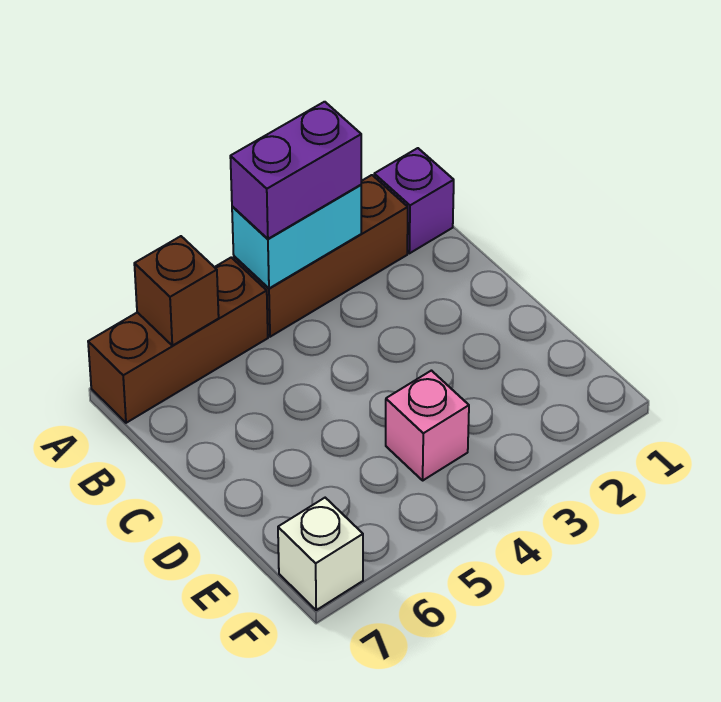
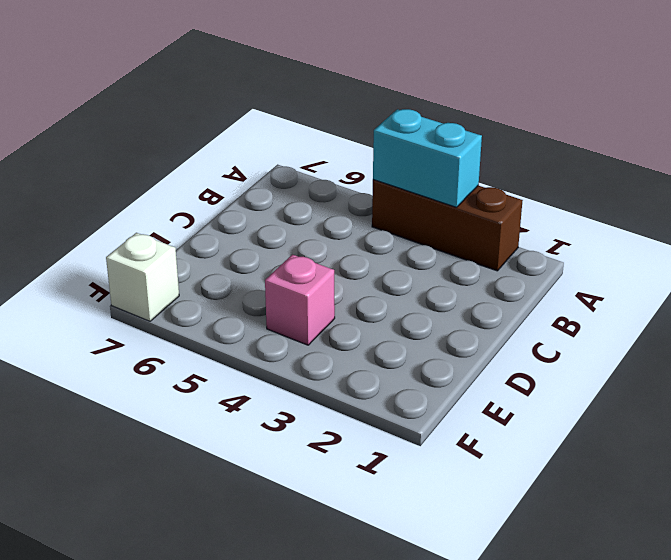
none -> purple 1x1 brick [374,148,454,253]
none -> brown 1x3 brick [88,258,268,423]

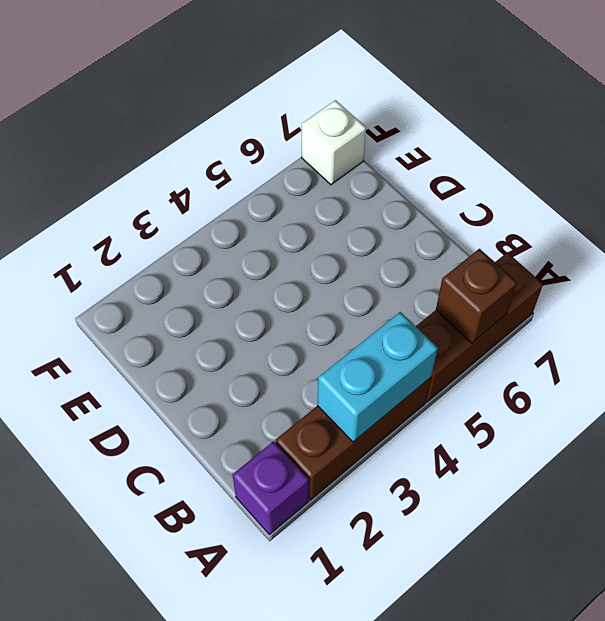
none -> pink 1x1 brick [386,371,469,480]
none -> purple 1x2 brick [230,102,361,239]

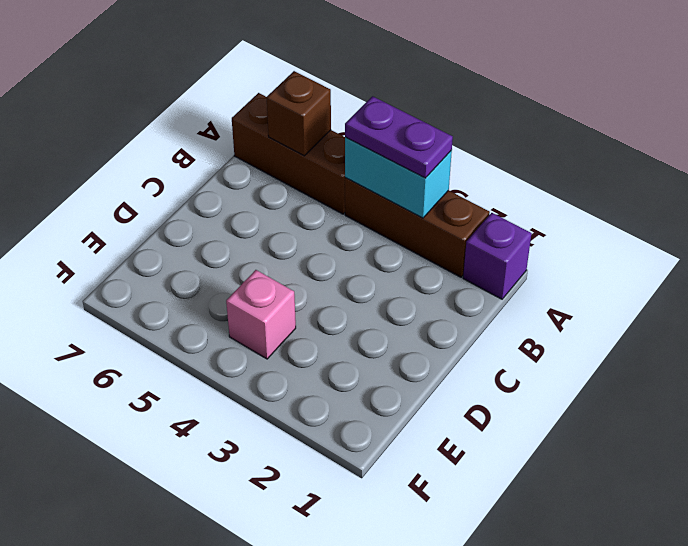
purple 1x2 plate [345,96,453,178] -> purple 1x2 brick [230,102,361,239]
none -> white 1x1 brick [278,498,363,610]

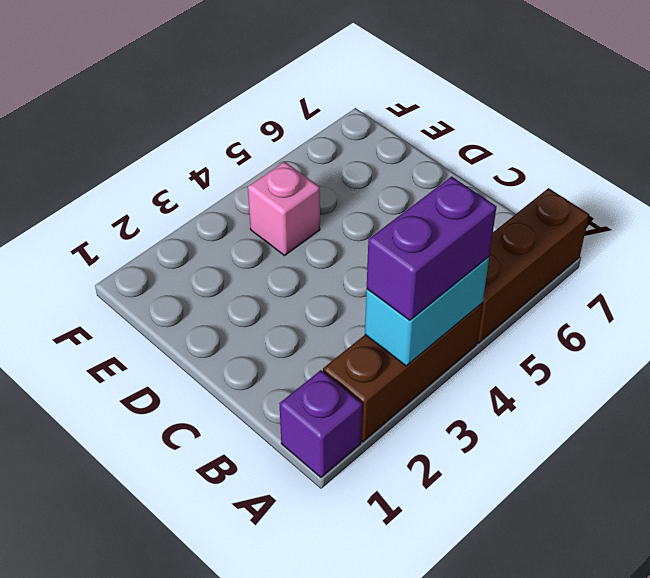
none -> white 1x1 brick [278,498,363,610]
none -> brown 1x1 brick [134,236,219,346]

